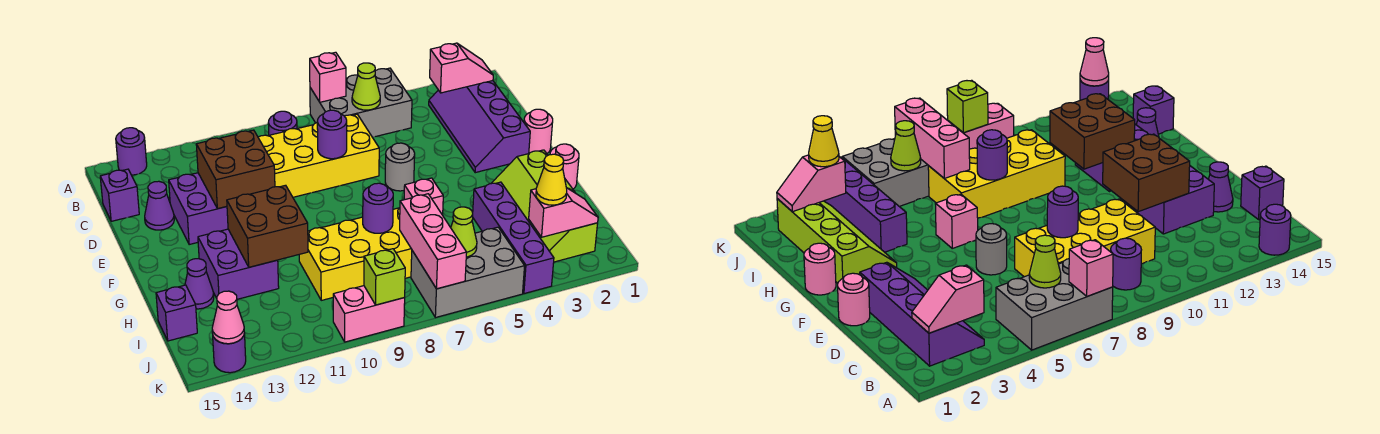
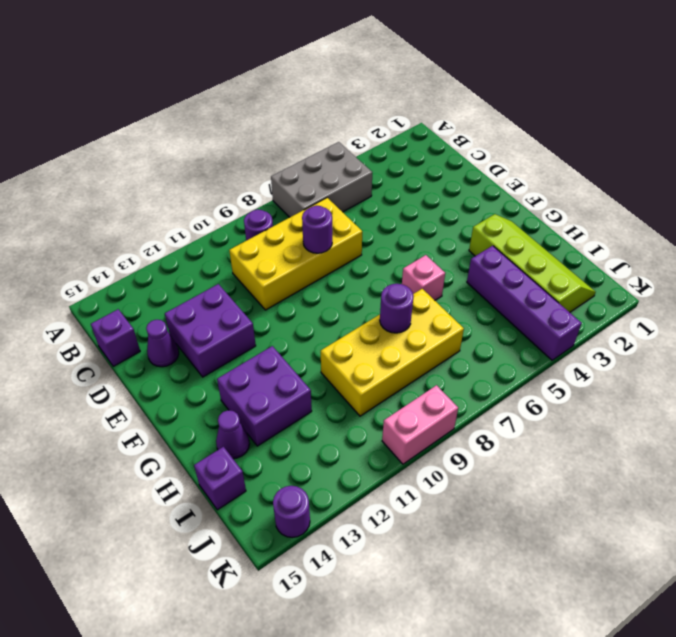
lime 2x4 slope [469,214,596,312] -> lime 2x4 slope turned to [491,150,598,262]
none -> purple 1x1 round brick [116,128,147,175]
none -> purple 2x4 slope [429,81,530,173]
none -> pink 1x1 round brick [524,109,553,153]
none -> grey 1x1 round brick [385,143,415,191]

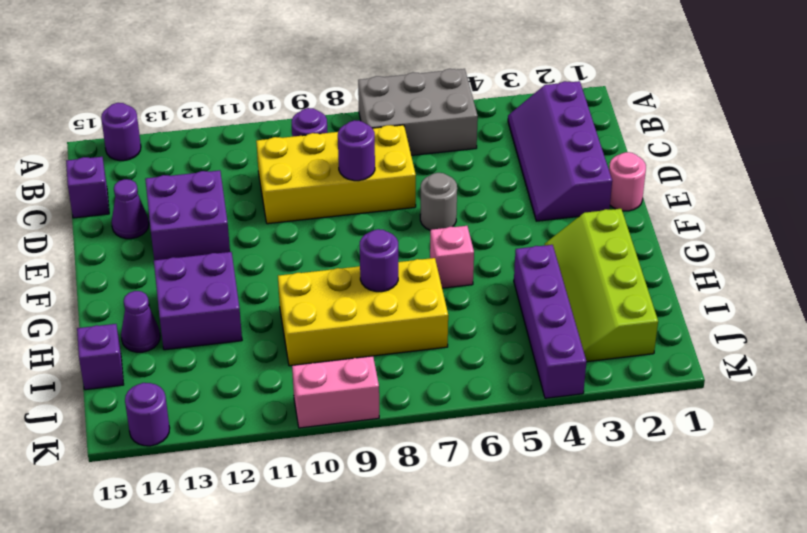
none -> pink 1x1 round brick [550,144,579,189]
none -> grey 2x3 brick [411,227,525,318]
none -> pink 1x1 brick [310,52,346,102]
none -> pink 1x2 slope [430,43,493,93]

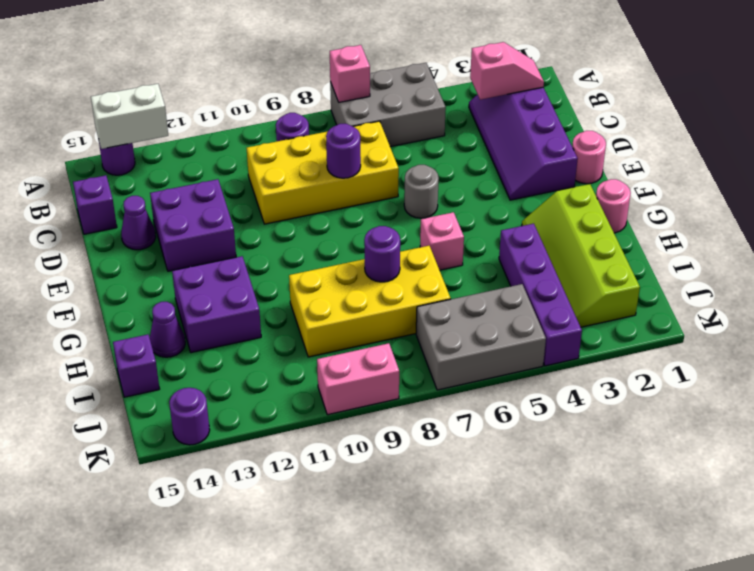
white 1x2 brick [91,84,168,149] -> none
none -> lime 1x1 cone [352,63,380,110]
none -> brown 2x2 brick [196,130,275,209]
none -> brown 2x2 brick [227,185,308,267]
none -> pink 1x3 brick [400,194,467,289]

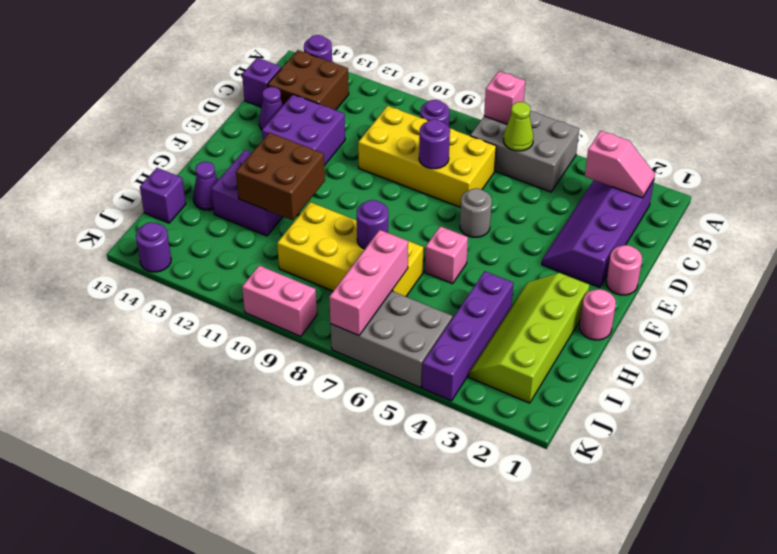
brown 2x2 brick [268,50,349,110] -> brown 2x2 brick moved to [196,130,275,209]
none -> pink 1x2 slope [529,188,598,237]
none -> lime 1x1 cone [451,207,477,257]
none -> lime 1x1 brick [364,249,405,305]
none -> pink 1x1 cone [212,291,244,344]

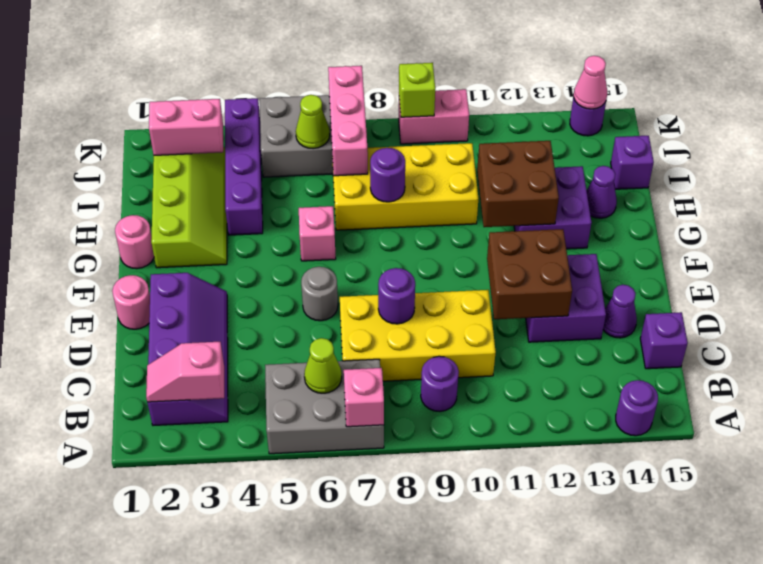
pink 1x2 brick [149,99,223,155] -> pink 1x2 slope [529,188,598,237]
none -> yellow 1x1 cone [536,154,567,205]

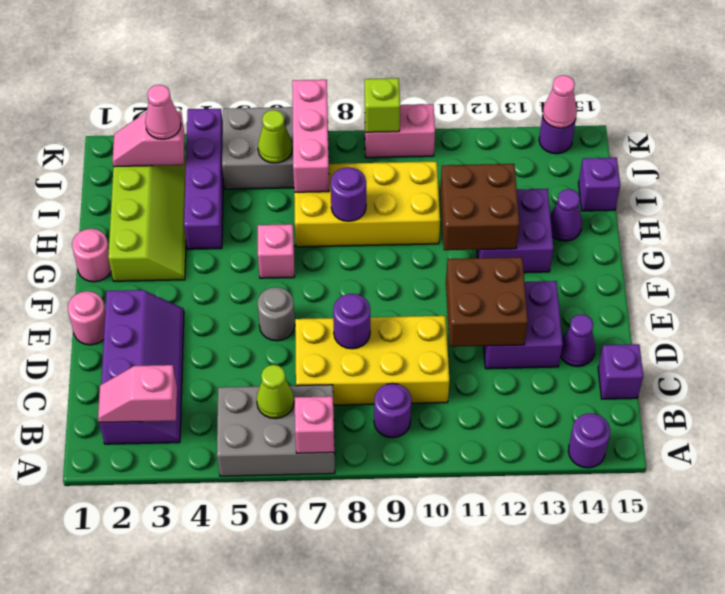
pink 1x1 cone [145,85,181,139] -> yellow 1x1 cone [536,154,567,205]

